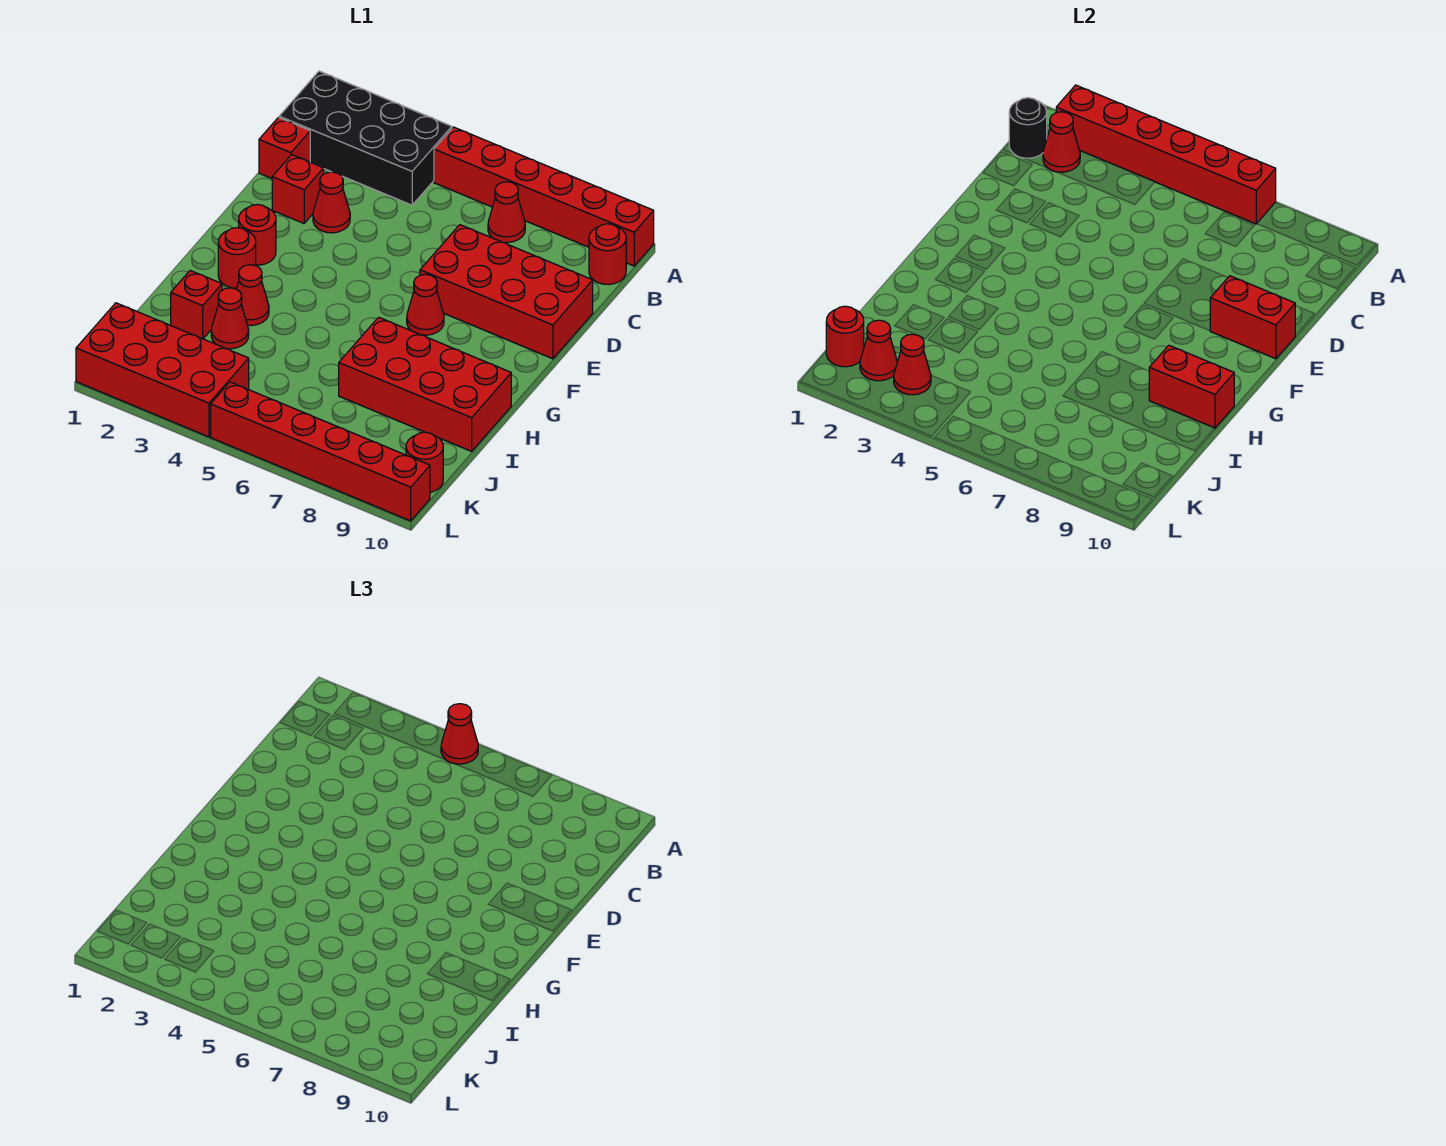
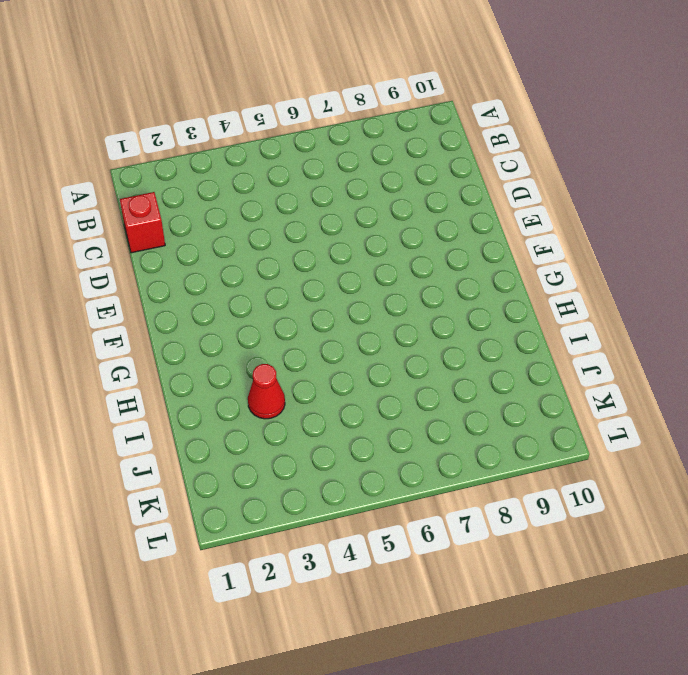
none -> black 2x4 brick [279,71,452,205]
none -> red 1x6 brick [434,127,654,266]
none -> red 1x1 cone [488,182,525,242]

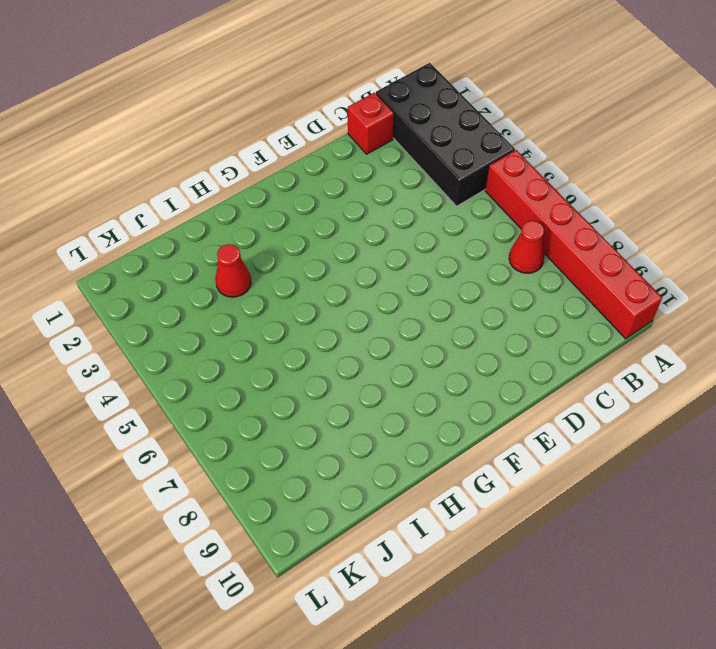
none -> red 1x1 round brick [589,224,626,284]
none -> red 1x1 brick [272,155,324,223]
none -> red 1x1 cone [313,172,350,233]

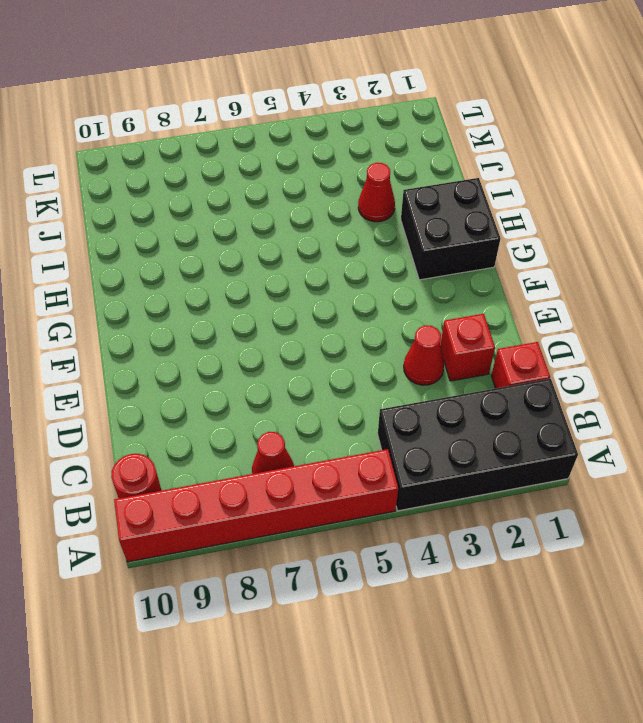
black 2x2 brick [401,178,501,280] -> red 1x1 round brick [218,228,256,288]
none -> red 2x4 brick [420,225,593,359]
none -> red 1x1 round brick [239,204,276,265]
none -> red 1x1 cone [407,274,444,335]

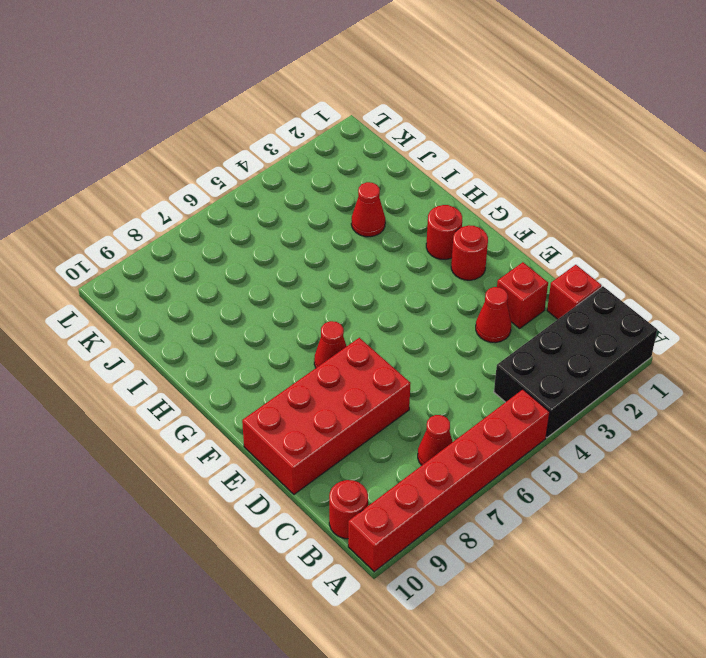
none -> red 1x1 cone [237,265,269,326]
none -> red 2x4 brick [339,317,511,451]
none -> red 1x1 brick [171,271,222,339]

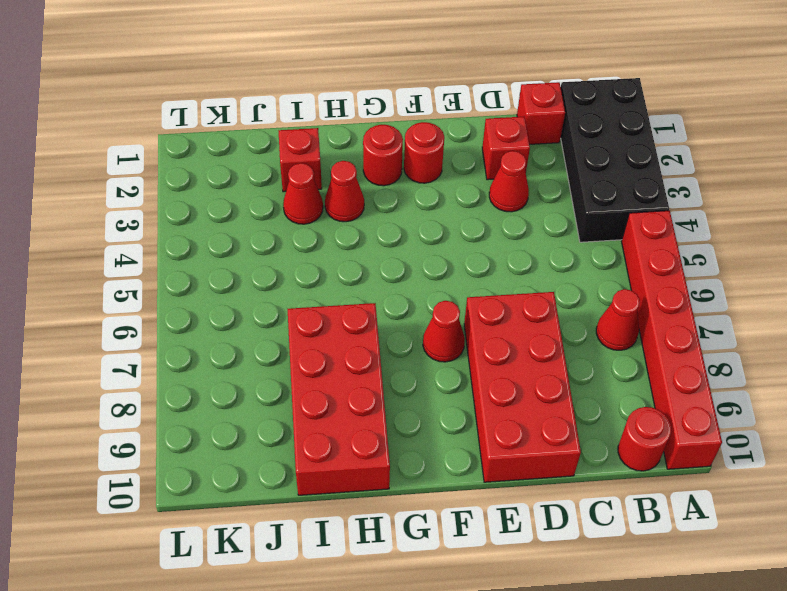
none -> red 2x4 brick [76,303,249,437]
none -> red 1x1 round brick [406,432,443,492]
none -> red 1x6 brick [211,382,430,521]

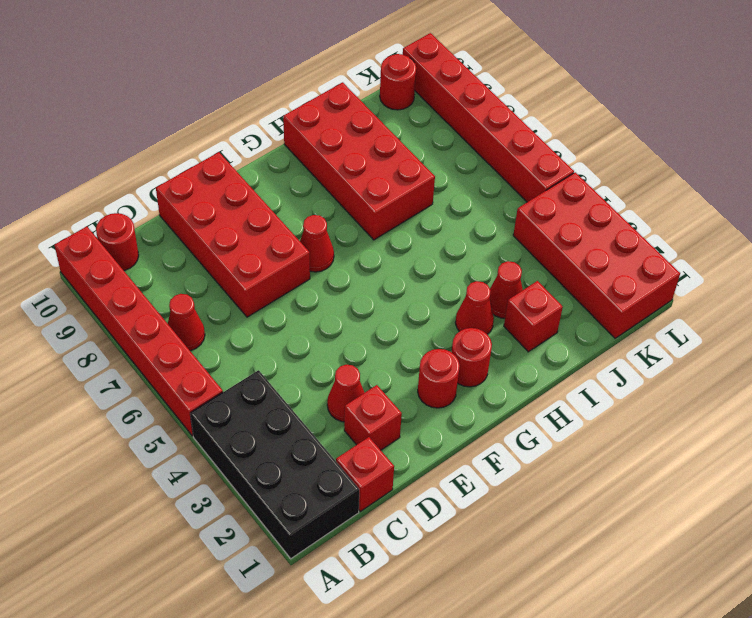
none -> red 1x6 brick [1056,85,1276,224]
none -> black 1x1 round brick [1009,98,1047,158]
none -> red 1x1 cone [1043,112,1080,172]

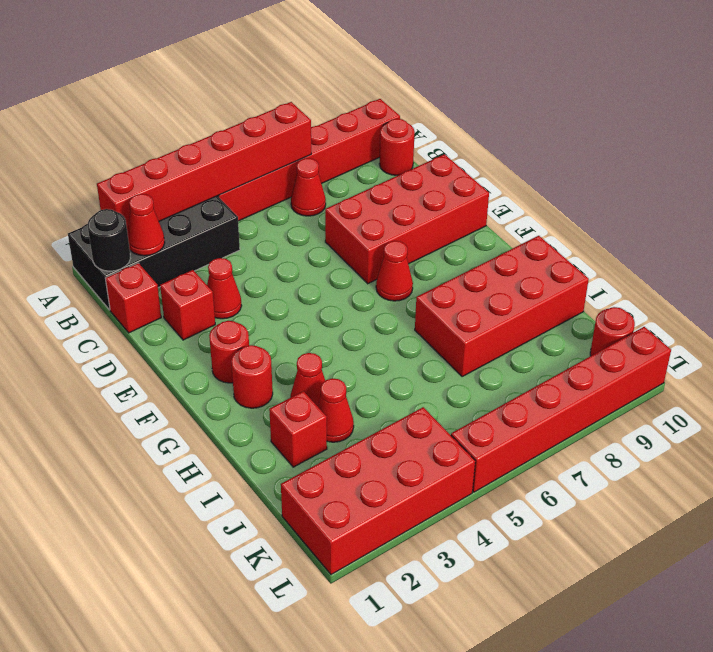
none -> red 1x2 brick [1210,276,1295,359]
none -> red 1x2 brick [1149,345,1234,428]
none -> red 1x1 round brick [826,306,864,367]

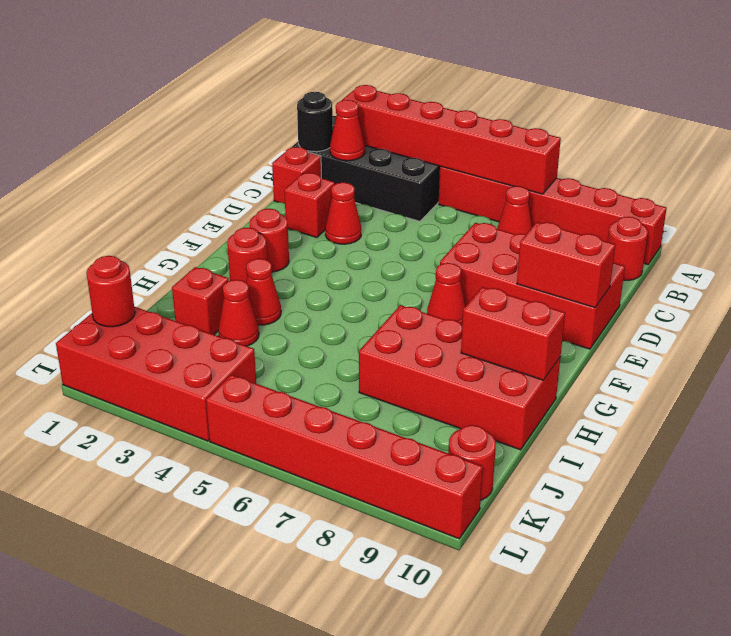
none -> red 1x1 cone [860,320,897,381]
none -> red 1x1 cone [894,334,931,395]
none -> red 1x1 cone [441,704,478,764]

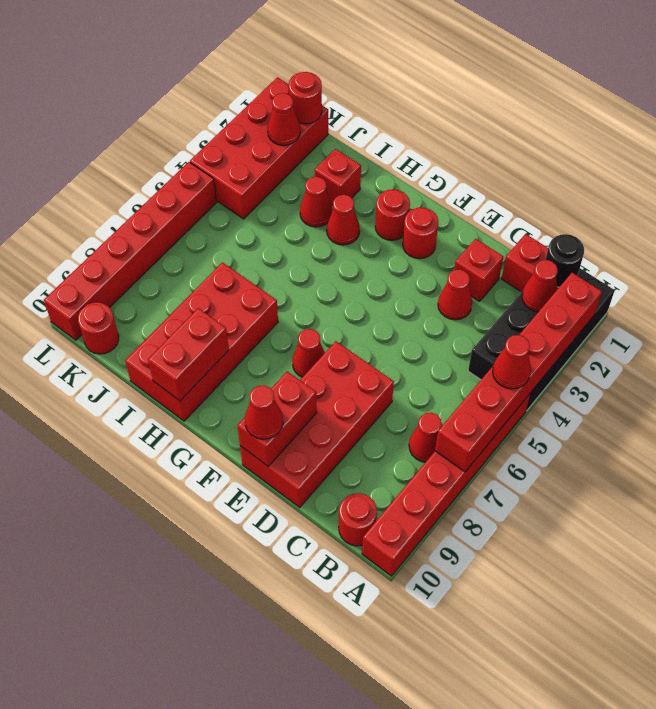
red 1x1 cone [245,385,283,439] -> red 1x1 cone moved to [894,334,931,395]

